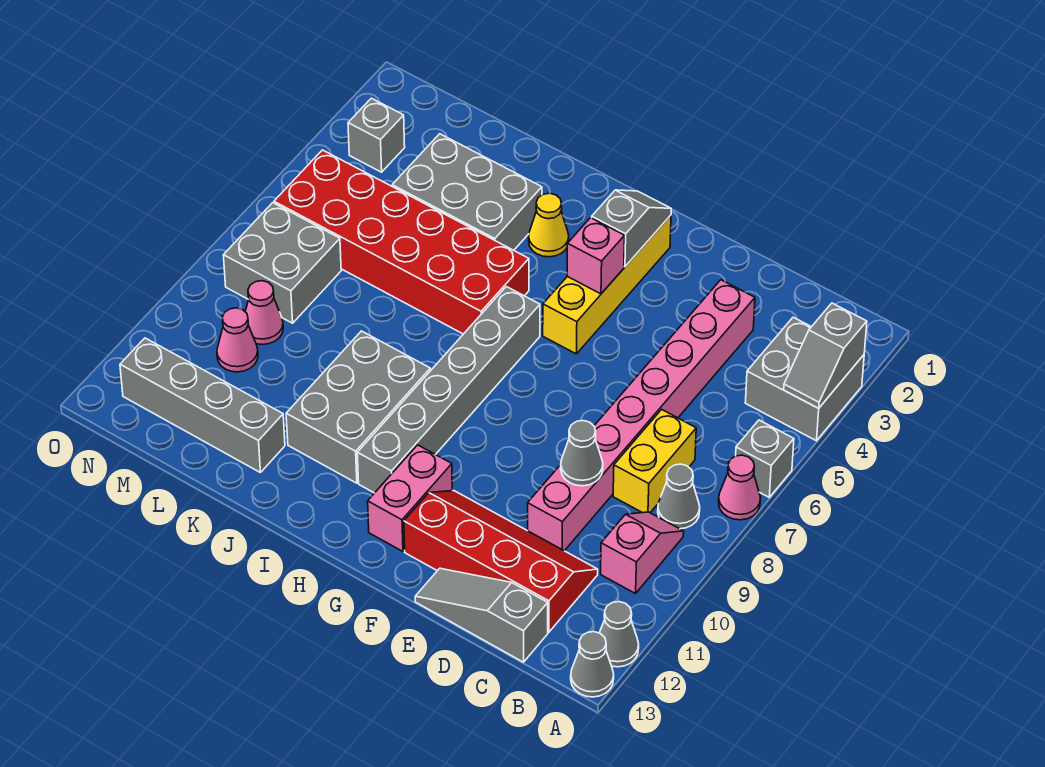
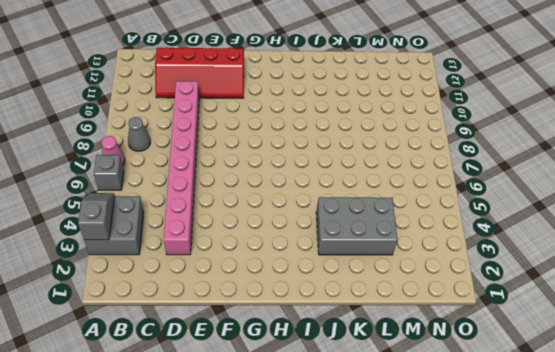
none -> grey 1x1 cone [600,602,639,667]
none -> grey 1x1 cone [571,632,614,697]
none -> pink 1x2 slope [601,512,684,594]

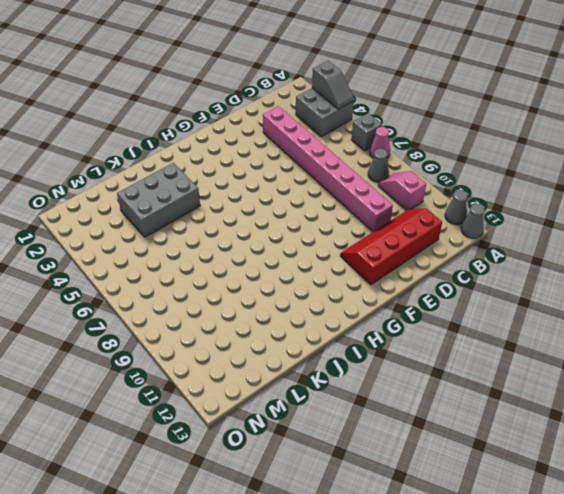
none -> yellow 1x2 brick [613,409,696,513]
none -> grey 1x3 slope [415,568,548,662]
none -> yellow 1x4 brick [543,215,671,354]

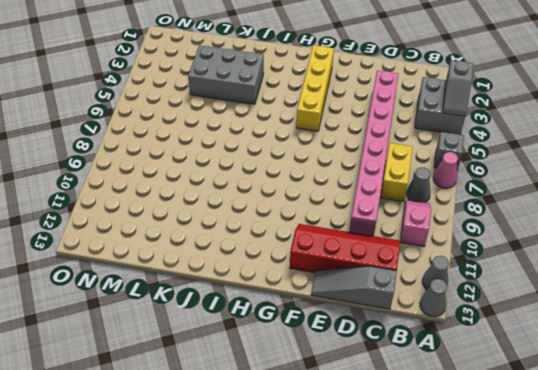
none -> pink 1x2 brick [368,445,452,551]
none -> grey 1x6 brick [357,287,540,493]
none -> yellow 1x1 cone [529,193,569,257]

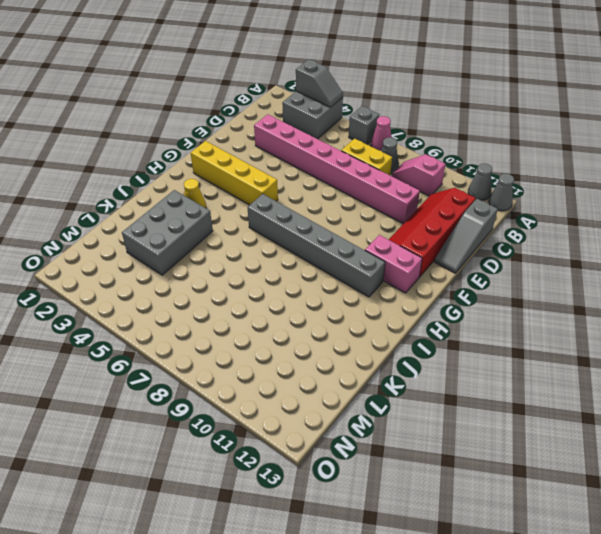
none -> red 2x6 brick [274,150,529,334]
none -> grey 2x3 brick [286,331,431,483]
none -> grey 1x4 brick [120,338,285,473]

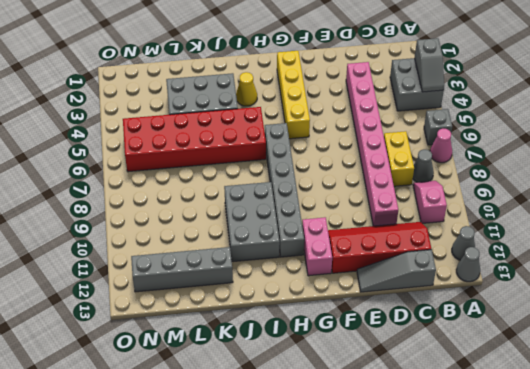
none -> grey 2x2 brick [223,203,341,323]
none -> pink 1x1 cone [245,281,283,345]
none -> pink 1x1 cone [217,308,258,372]

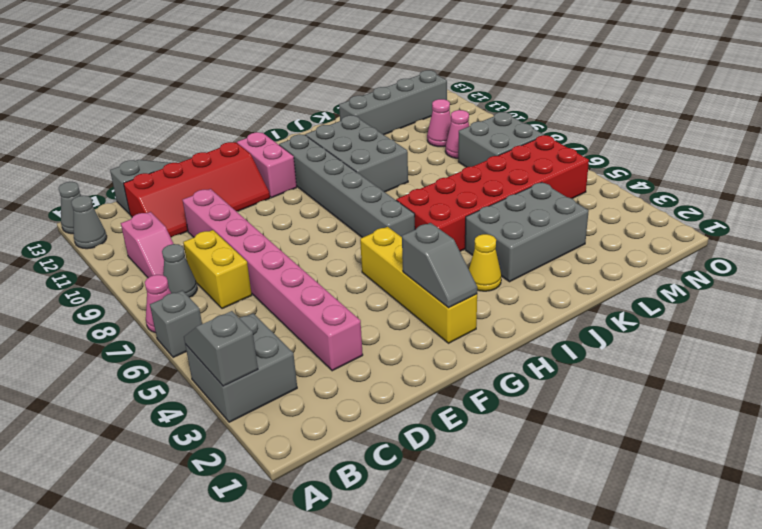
none -> grey 1x1 brick [348,98,405,172]
none -> grey 1x1 cone [561,421,603,486]
none -> pink 1x1 brick [567,218,625,294]

